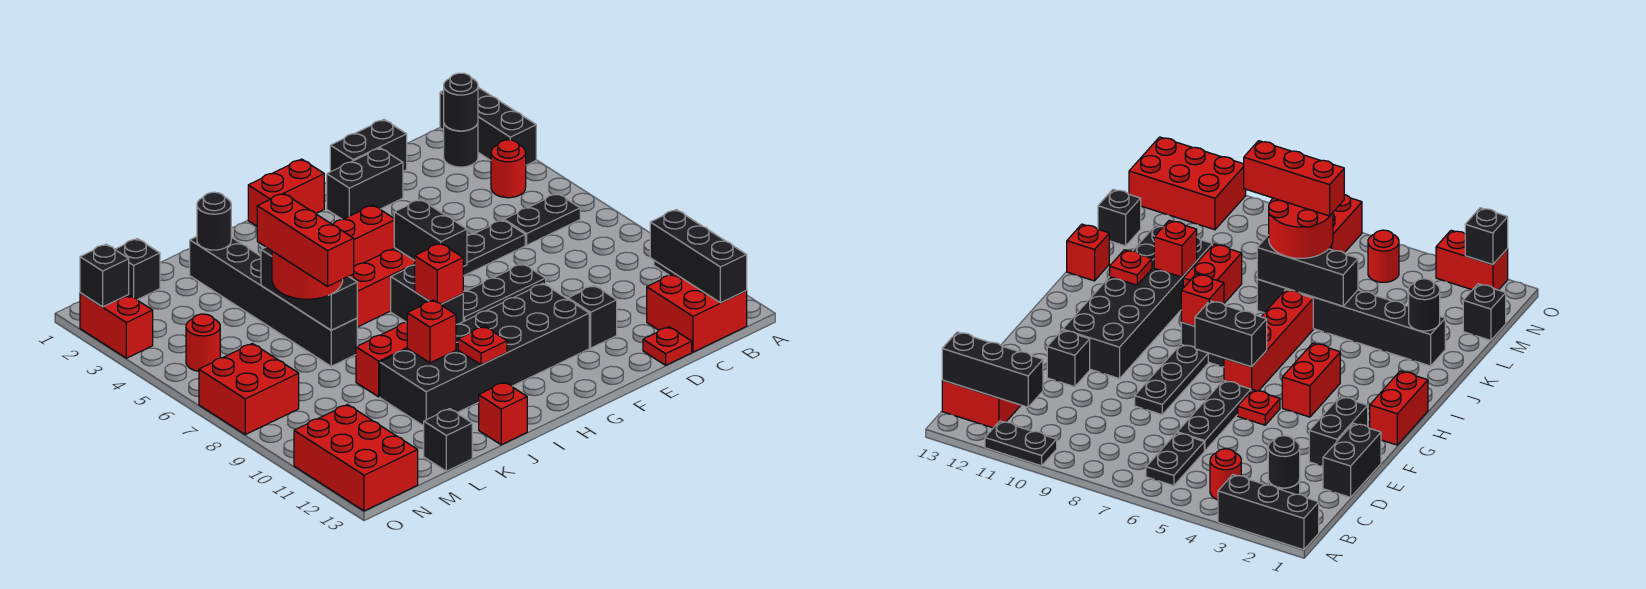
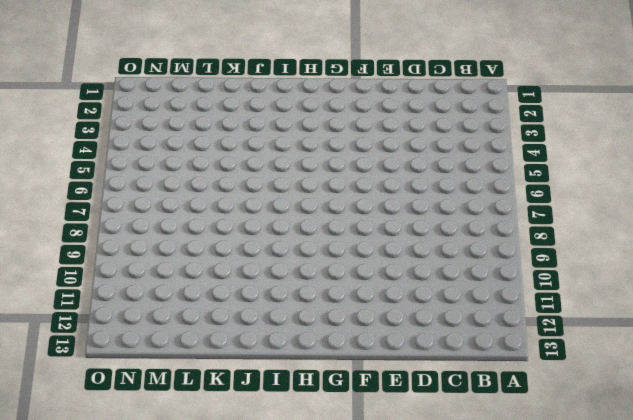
none -> black 1x3 brick [440,88,536,165]
none -> black 1x2 plate [985,421,1057,466]
none -> black 1x1 round brick [444,124,478,167]
none -> red 1x1 round brick [491,140,526,198]

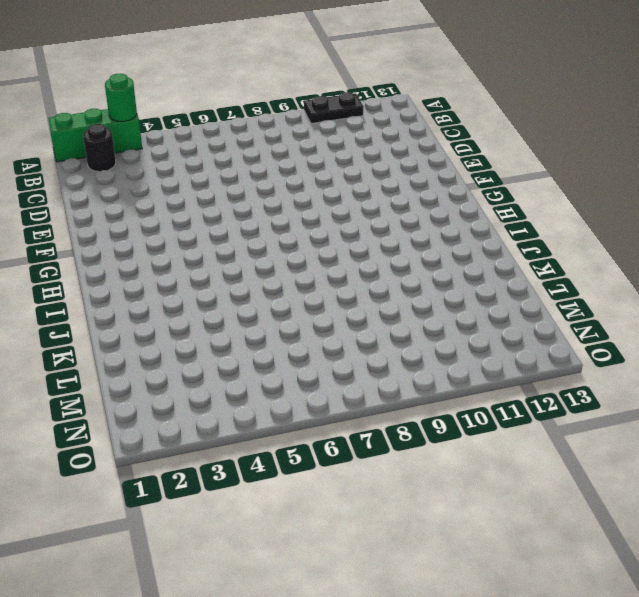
green 1x3 brick [48,109,142,162] -> black 1x3 brick [440,88,536,165]
green 1x1 round brick [105,74,137,122] -> none
none -> red 1x1 round brick [491,140,526,198]
none -> black 1x2 plate [504,193,580,245]
none -> red 2x2 brick [647,273,747,352]
none -> black 1x2 brick [330,120,407,172]

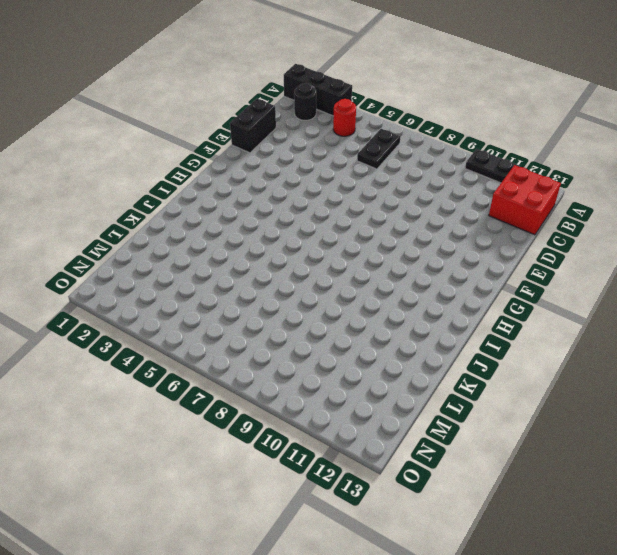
none -> black 1x3 plate [463,220,525,276]
none -> red 1x1 plate [643,327,692,365]
none -> black 1x2 brick [327,148,403,219]
none -> black 1x3 plate [463,264,546,321]

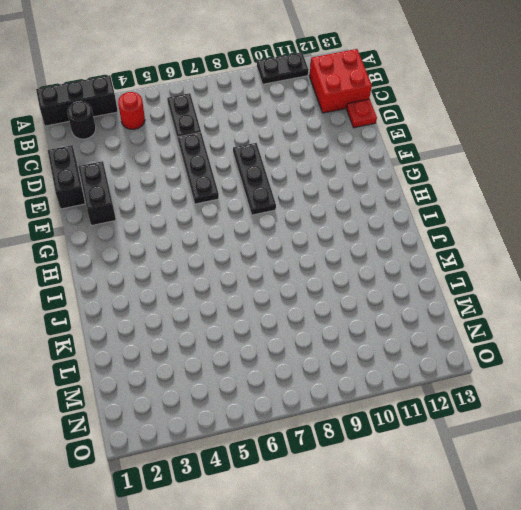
none -> black 1x1 brick [568,286,617,348]
none -> red 1x1 plate [1238,390,1280,425]
none -> black 2x6 brick [380,284,589,426]
none -> red 1x2 brick [248,159,324,226]

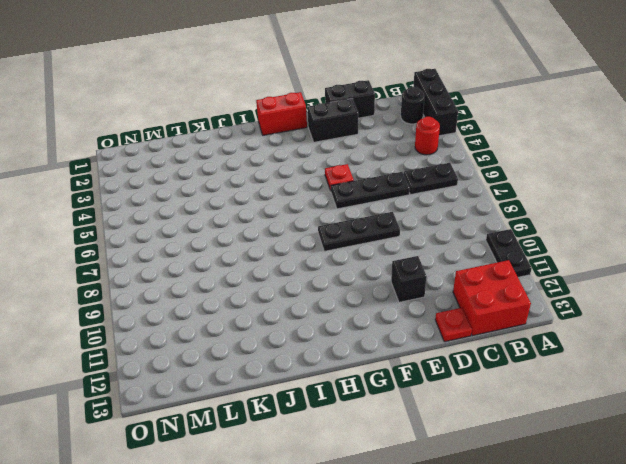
none -> black 2x6 brick [380,284,589,426]
none -> red 1x2 brick [332,205,394,266]
none -> red 1x4 brick [349,248,415,327]
none -> black 1x2 brick [391,265,463,324]

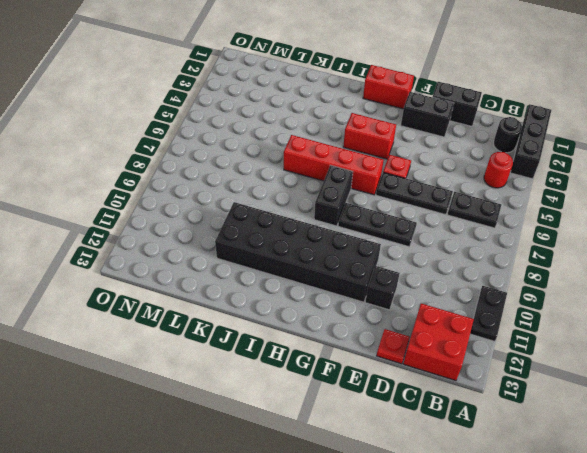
none -> red 1x2 brick [356,322,407,397]
none -> red 1x1 brick [479,382,527,445]
none -> black 1x6 brick [190,237,357,366]
none -> black 1x1 brick [424,409,472,471]

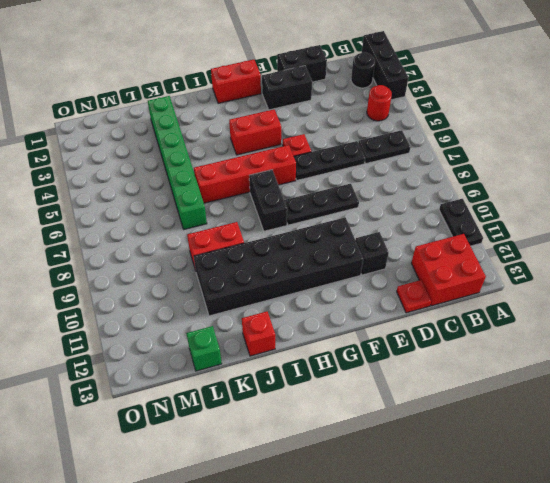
green 1x6 brick [148,96,207,229] -> black 1x6 brick [190,237,357,366]
green 1x1 brick [186,326,222,371] -> black 1x1 brick [424,409,472,471]
none -> black 1x1 brick [115,239,160,300]
none -> red 1x1 round brick [186,314,220,371]
none -> red 2x2 brick [199,343,299,435]
none -> red 2x3 brick [294,405,418,511]

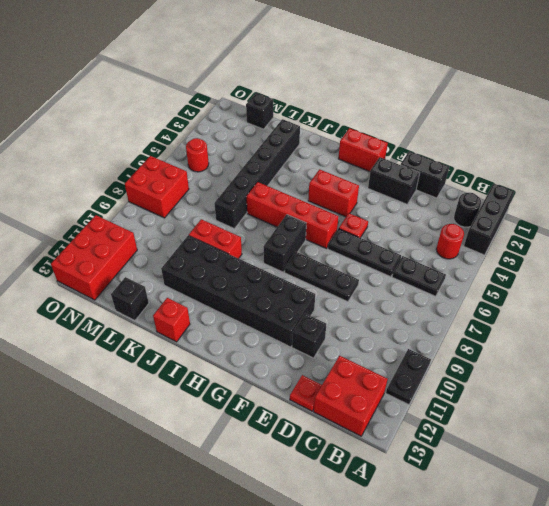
none -> red 1x2 brick [80,293,153,358]
none -> black 1x1 round brick [444,73,478,131]
none -> black 1x3 brick [650,210,747,303]
none -> black 1x2 brick [394,199,467,267]

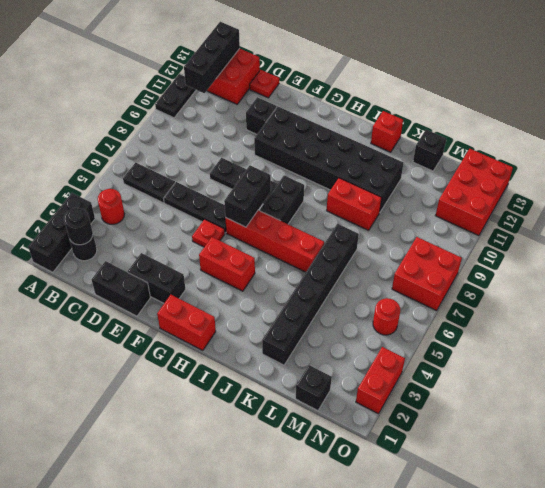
none -> red 1x1 brick [415,243,463,304]
none -> red 1x1 plate [458,326,507,365]
none -> red 1x1 brick [407,300,456,363]
none -> black 1x1 round brick [197,192,231,250]

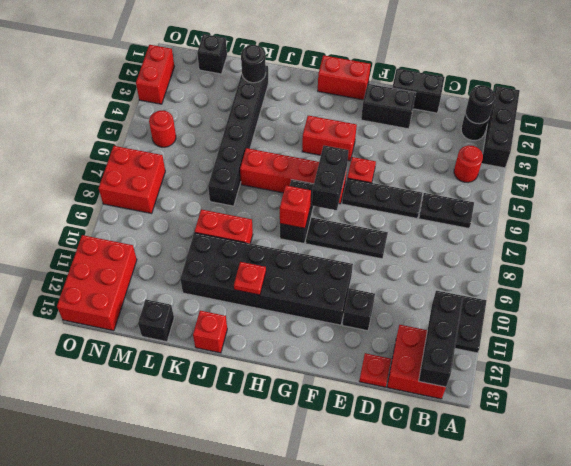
none -> red 1x1 brick [407,300,456,363]
none -> black 1x3 brick [261,247,357,330]
none -> black 1x1 brick [80,244,129,307]
none -> red 2x2 round brick [272,251,343,299]

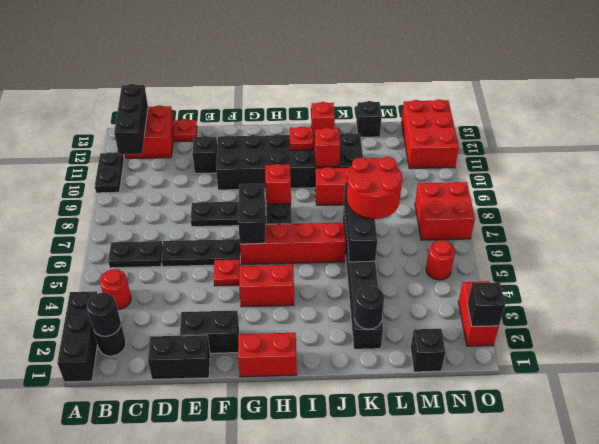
none -> red 1x3 brick [257,193,354,286]

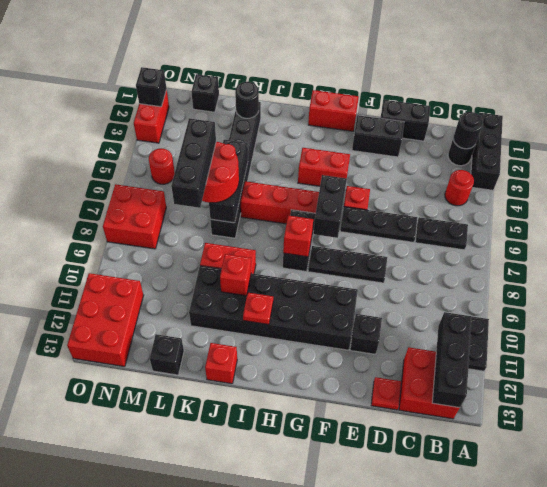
black 1x3 brick [171,118,216,208] -> red 1x3 brick [257,193,354,286]

